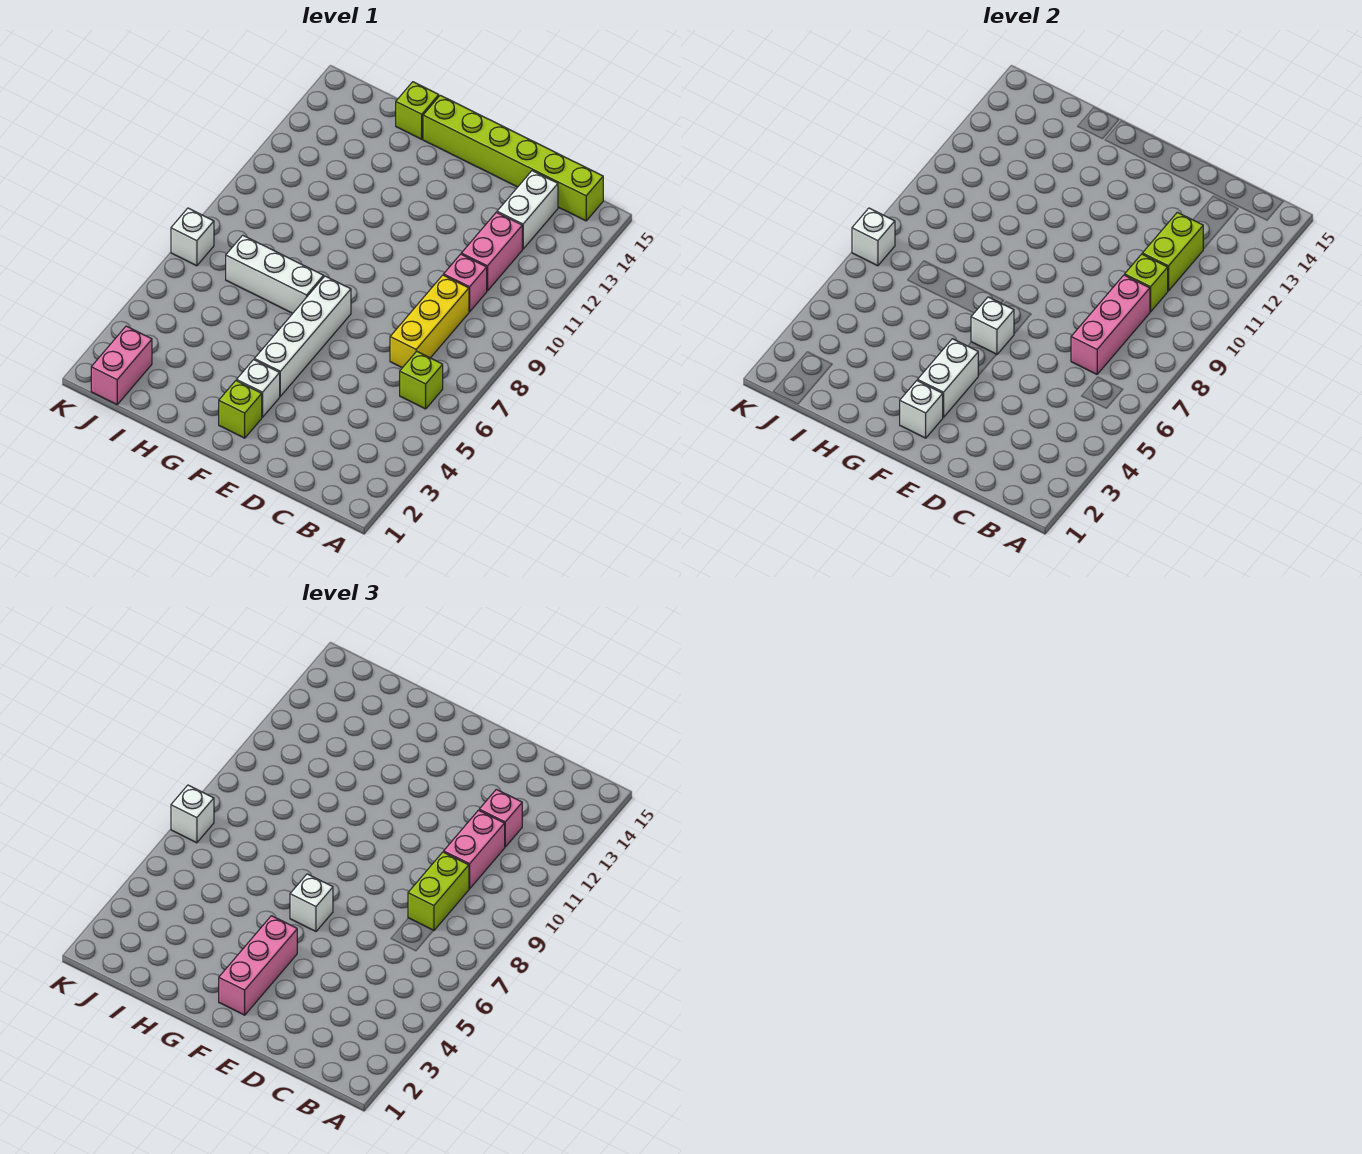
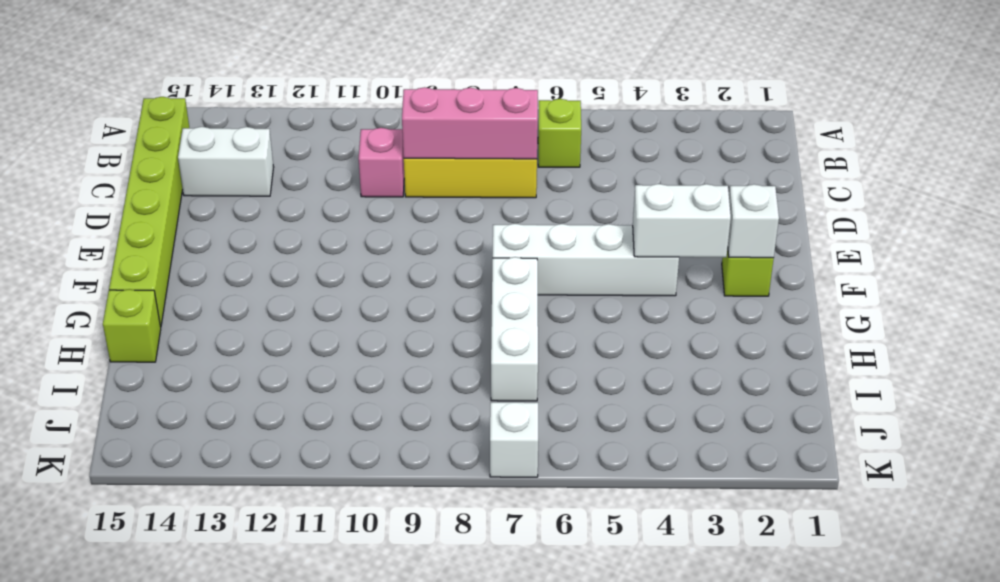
none -> pink 1x2 brick [461,212,522,291]
none -> white 1x1 brick [237,360,280,417]
none -> pink 1x2 brick [91,326,152,404]

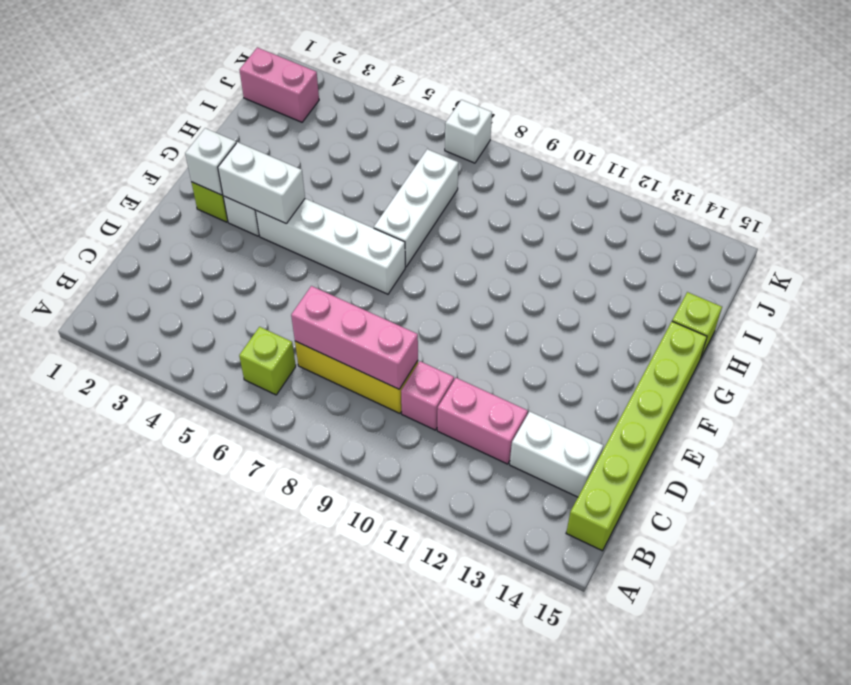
none -> lime 1x1 brick [1125,254,1168,312]
none -> lime 1x2 brick [1142,212,1204,291]
none -> white 1x1 brick [971,297,1014,354]

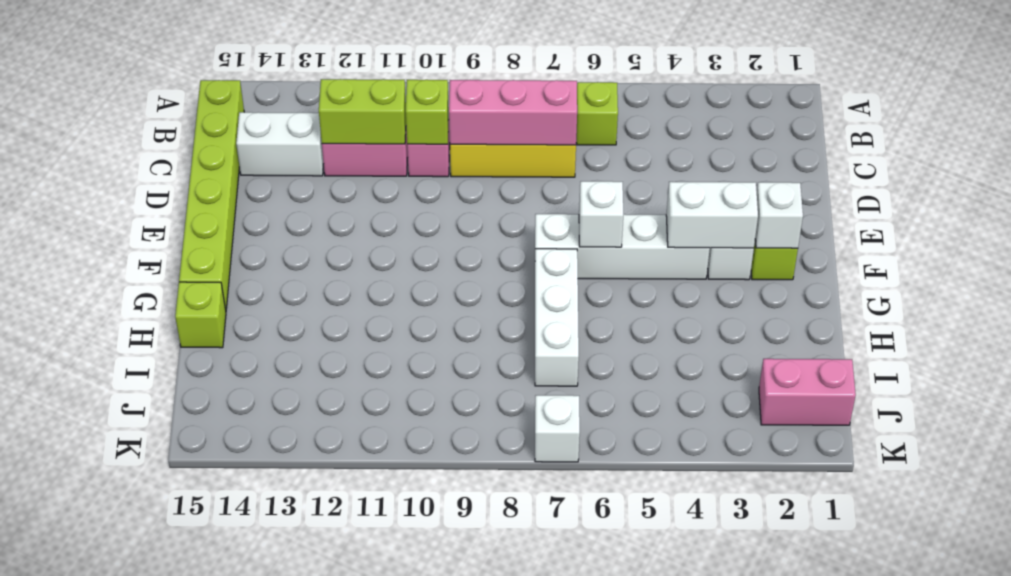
none -> white 1x1 brick [852,208,895,266]
none -> lime 1x2 brick [408,852,469,931]
none -> pink 1x2 brick [444,810,505,889]

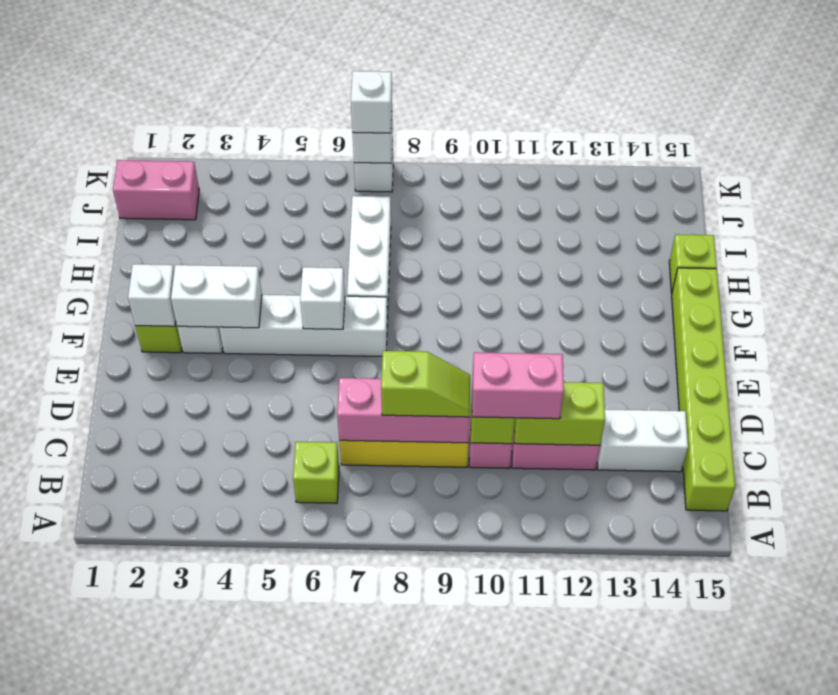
lime 1x2 slope [381,351,470,417] -> lime 1x2 brick [408,852,469,931]
none -> pink 1x1 brick [479,789,522,847]
none -> pink 1x3 brick [219,916,297,1015]
none -> white 1x1 brick [290,874,333,931]

